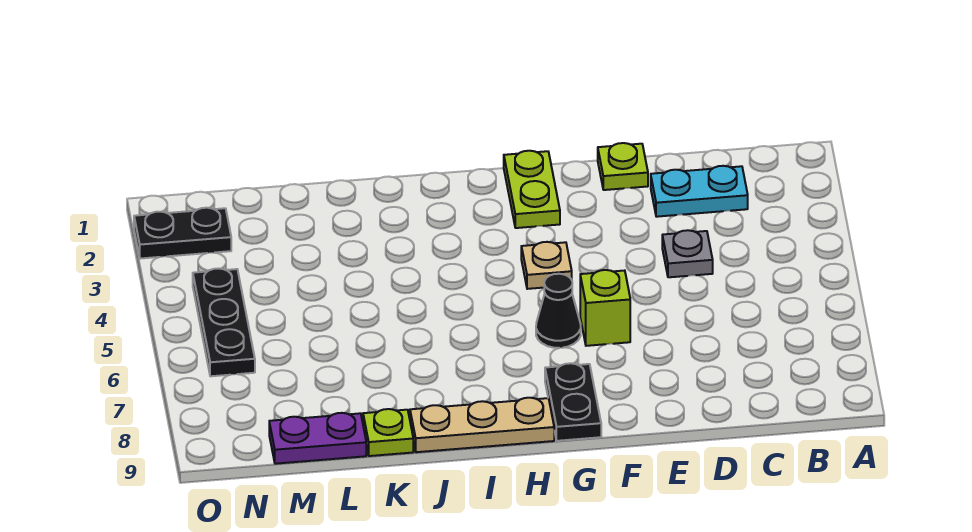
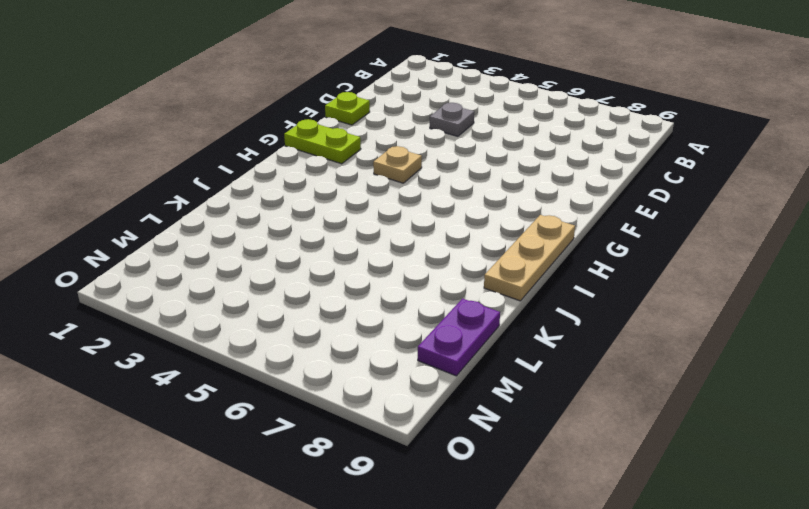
none -> cyan 1x2 plate [651,166,748,217]
none -> lime 1x1 brick [580,270,630,346]
none -> black 1x1 cone [536,274,581,348]

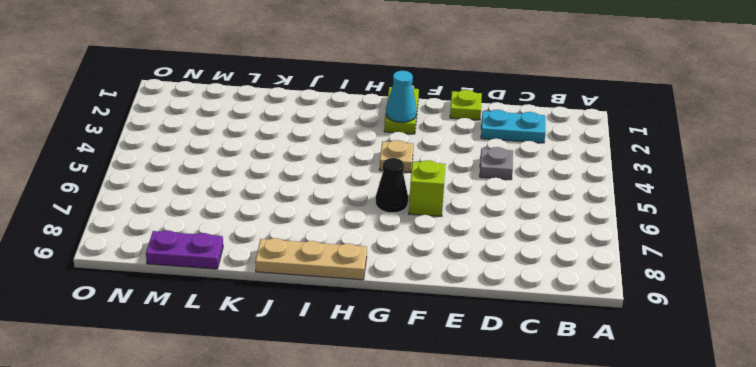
cyan 1x1 cone [386,71,417,122] -> none
none -> black 1x2 plate [545,363,601,441]
none -> lime 1x1 plate [363,409,413,456]
none -> black 1x2 plate [134,208,231,259]

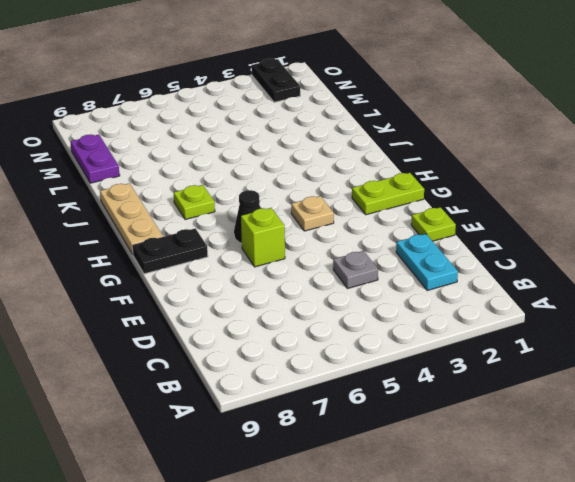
lime 1x1 plate [174,185,215,219] -> lime 1x1 plate moved to [363,409,413,456]
none -> black 1x3 plate [193,269,255,376]

